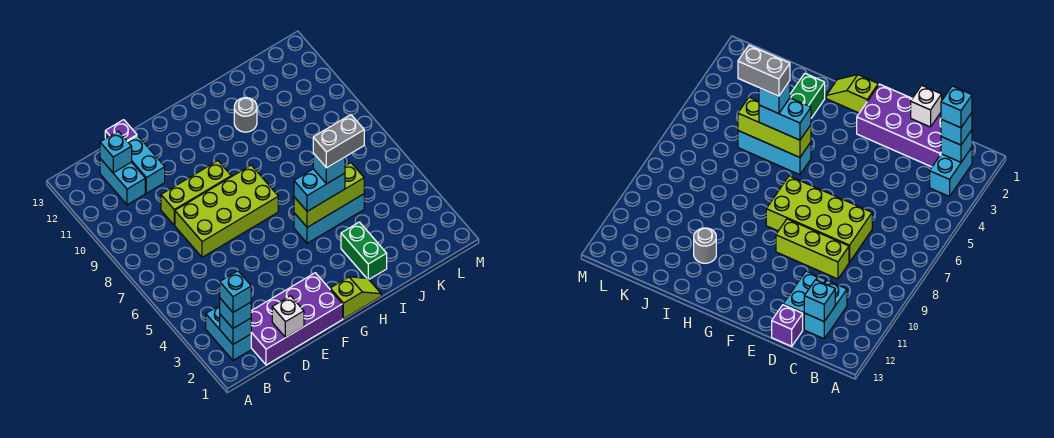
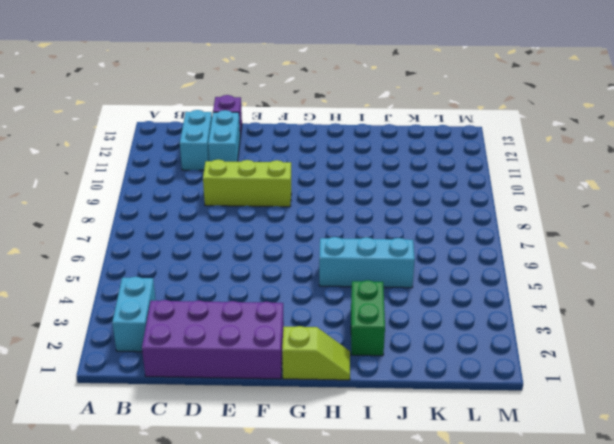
none -> lime 2x4 brick [175,165,278,257]
none -> grey 1x1 round brick [234,98,257,132]
none -> cyan 1x1 brick [220,314,251,344]

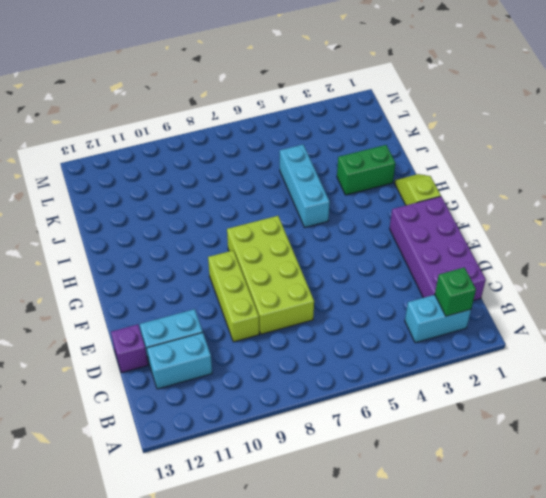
green 1x1 brick [435,268,476,316] -> cyan 1x1 brick [220,314,251,344]
none -> grey 1x1 round brick [234,98,257,132]
none -> cyan 1x1 brick [100,131,132,173]
none -> white 1x1 brick [272,296,304,338]

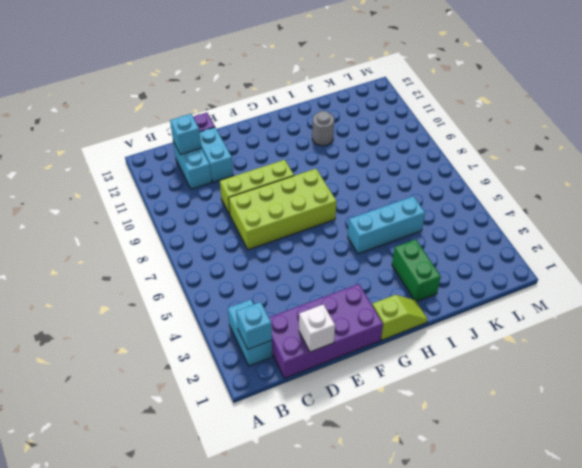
none -> lime 1x3 brick [294,163,364,227]
none -> cyan 1x1 brick [220,298,251,328]
none -> cyan 1x2 brick [294,169,345,211]

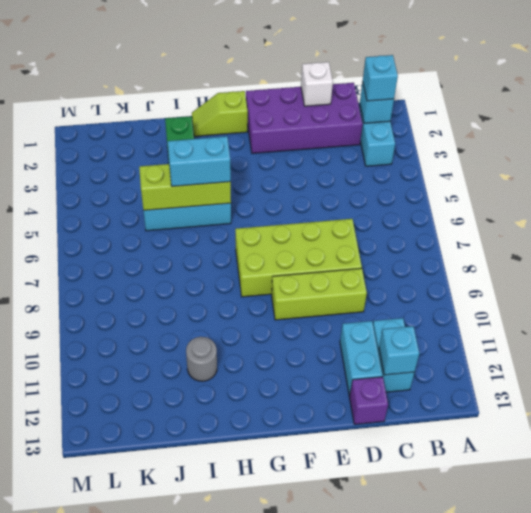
none -> cyan 1x1 brick [220,271,251,312]
none -> cyan 1x1 brick [313,153,345,184]
none -> grey 1x2 brick [313,115,364,168]

